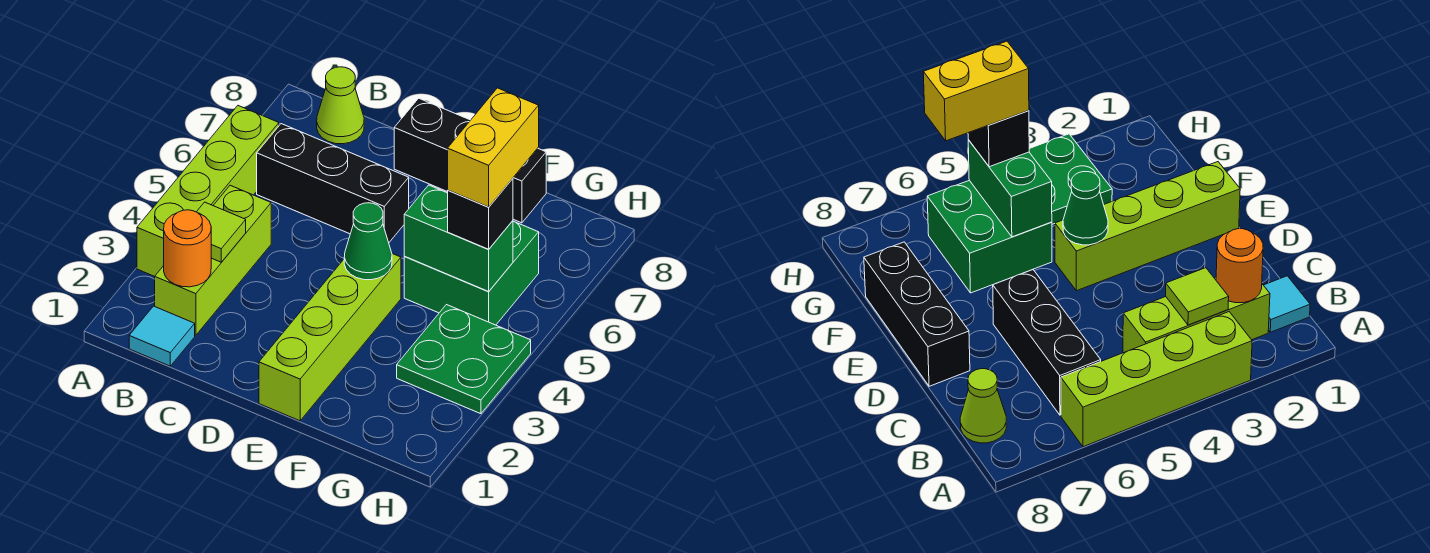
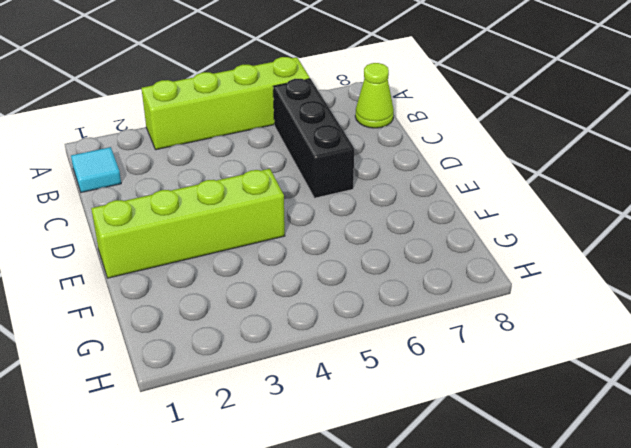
none -> lime 1x3 brick [155,185,271,335]
none -> black 1x3 brick [394,98,546,223]
none -> green 2x2 brick [404,221,539,325]

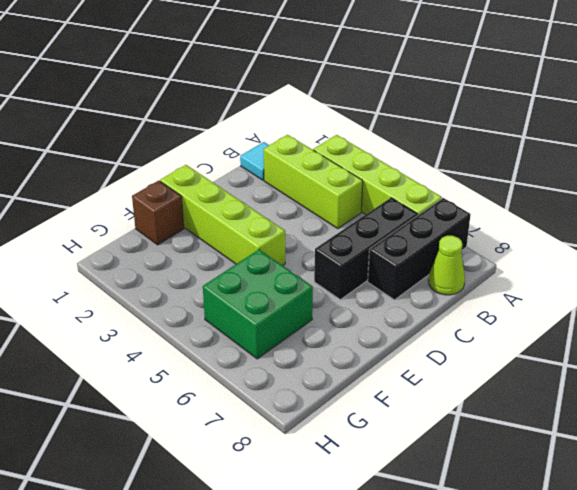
black 1x3 brick [368,198,471,300] -> black 1x3 brick moved to [394,98,546,223]
brown 1x1 brick [132,180,184,245] -> none
none -> green 2x2 plate [397,305,531,414]
none -> orange 1x1 round brick [164,210,211,287]
none -> lime 1x1 tile [197,202,246,262]

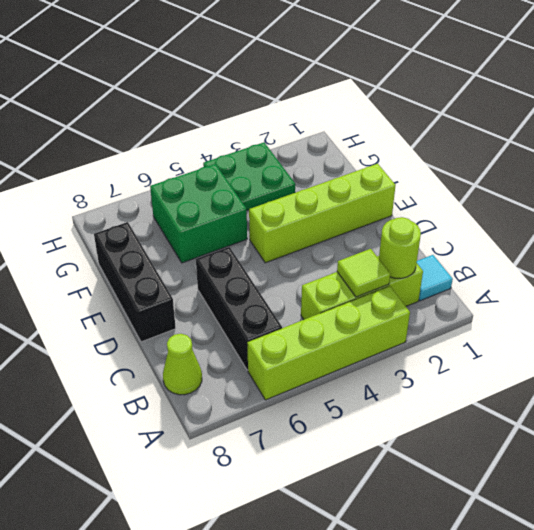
lime 1x1 round brick [379,217,421,278] -> orange 1x1 round brick [164,210,211,287]
none -> green 1x1 cone [344,203,392,280]
none -> green 1x2 brick [404,185,513,291]
none -> black 1x1 brick [448,179,513,249]

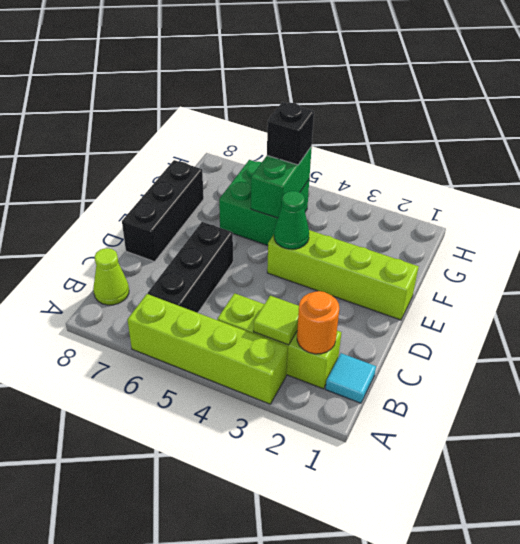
none -> green 2x2 plate [397,305,531,414]
none -> yellow 1x2 brick [448,88,539,207]

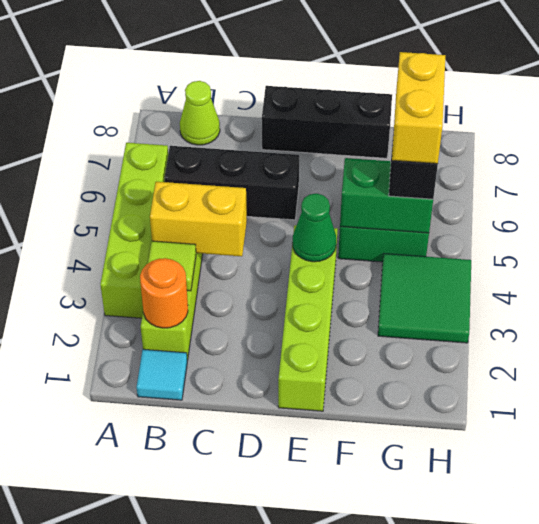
yellow 1x2 brick [150,182,247,256] -> none
green 2x2 tile [378,254,471,343] -> green 2x2 plate [397,305,531,414]

